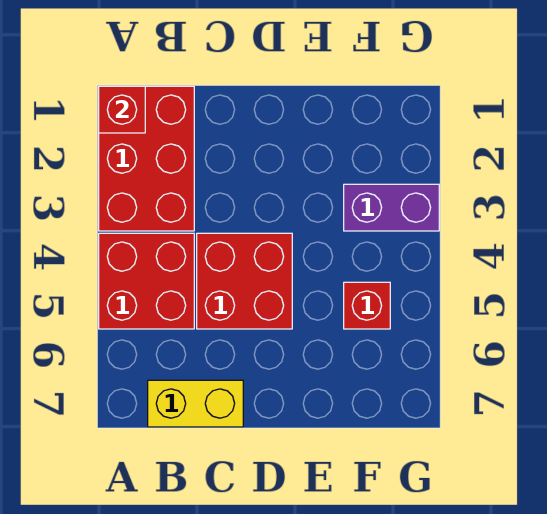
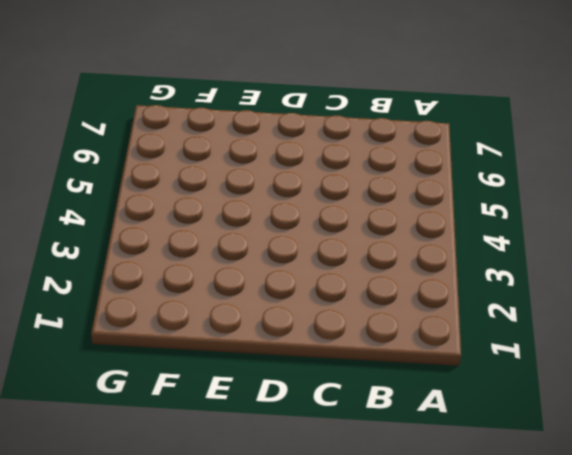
none -> red 2x3 brick [99,86,194,231]
none -> red 2x2 brick [99,233,194,329]

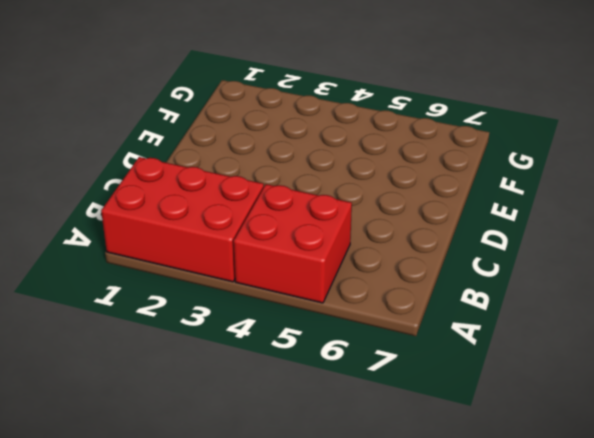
none -> yellow 1x2 brick [148,380,243,427]
none -> red 2x2 brick [197,233,292,329]

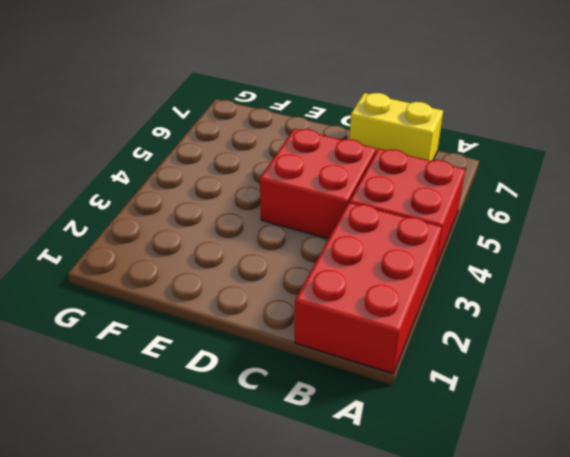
none -> purple 1x2 brick [344,184,439,231]
none -> red 1x1 brick [344,282,390,329]

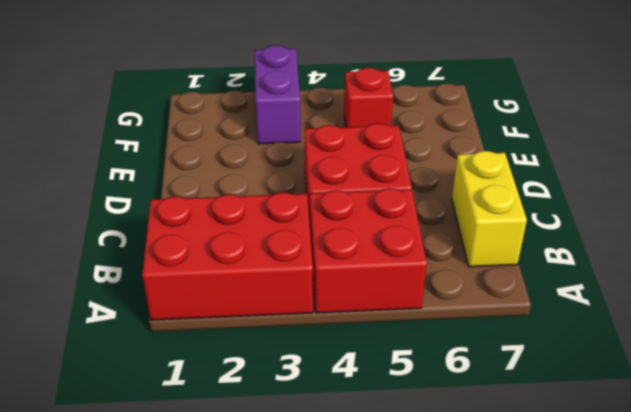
none -> red 1x1 brick [99,86,145,133]

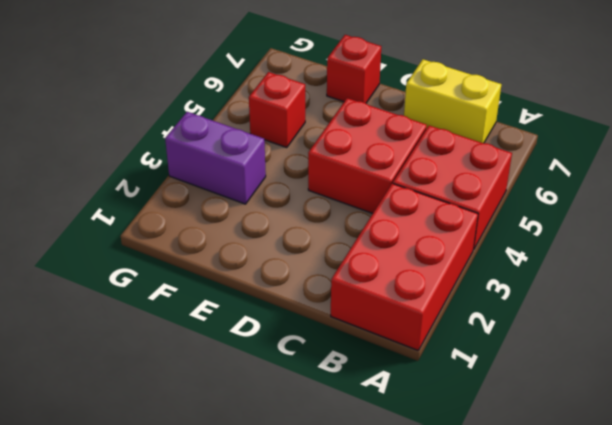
red 1x1 brick [327,35,381,103] -> red 1x1 brick moved to [99,86,145,133]

